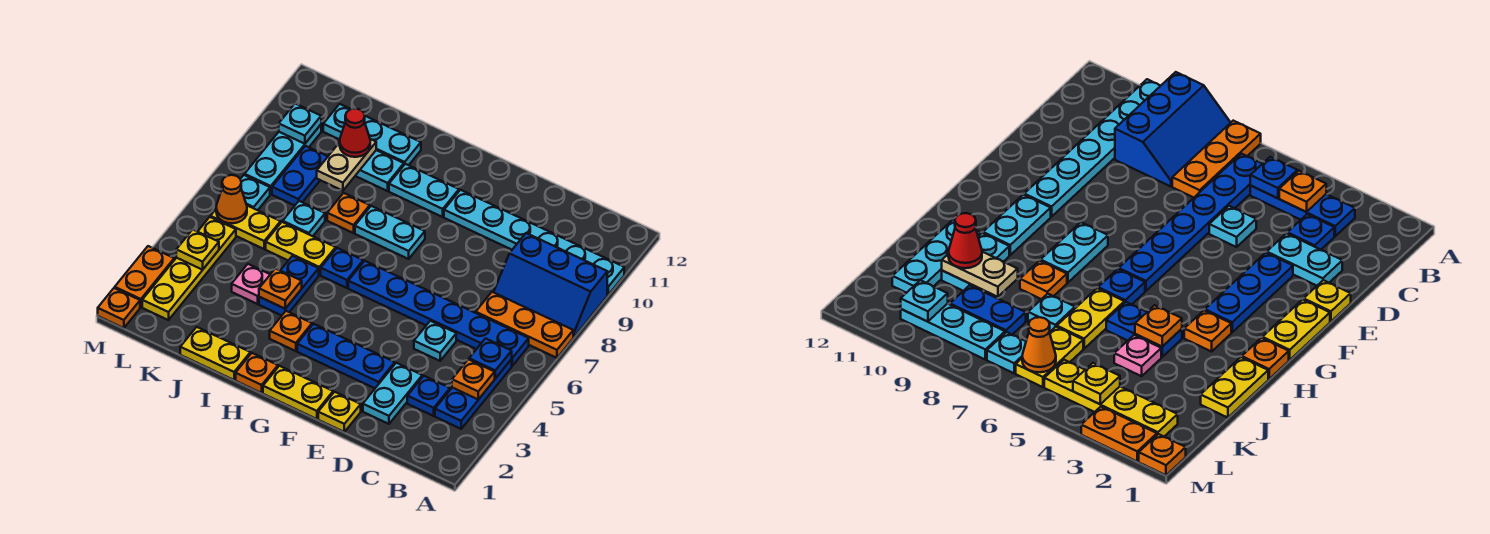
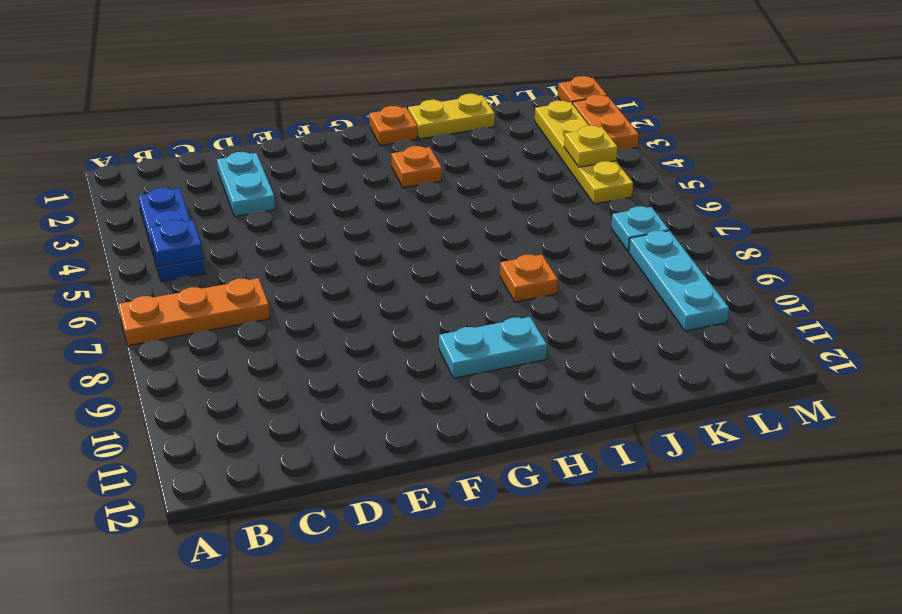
none -> blue 2x3 slope [494,233,607,337]
none -> cyan 1x6 plate [444,190,624,295]
none -> blue 1x6 plate [348,261,529,366]
none -> blue 1x1 plate [407,376,450,416]

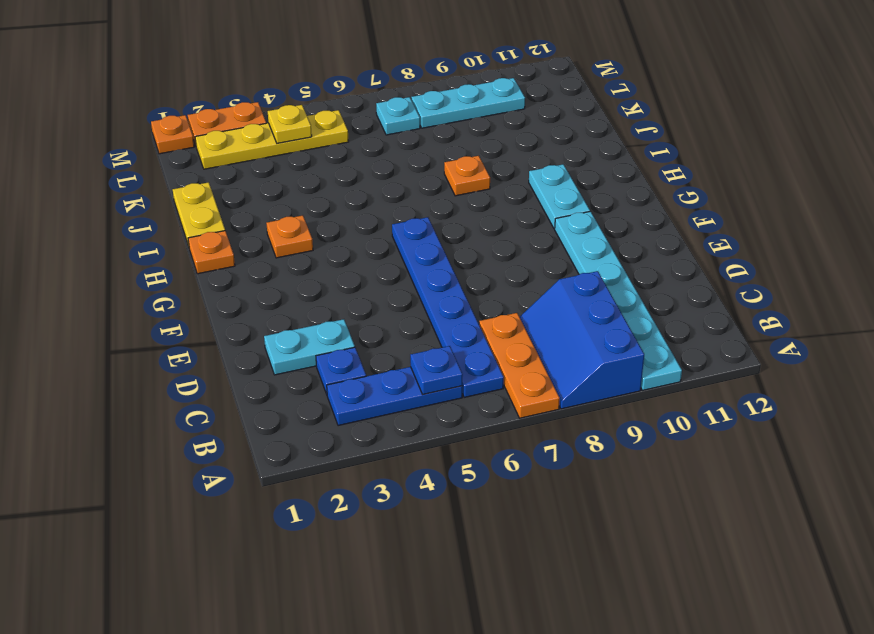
none -> cyan 1x1 plate [414,321,456,361]
none -> yellow 1x1 plate [318,392,361,432]
none -> blue 1x3 plate [297,324,395,388]
none -> yellow 1x2 plate [263,366,333,419]

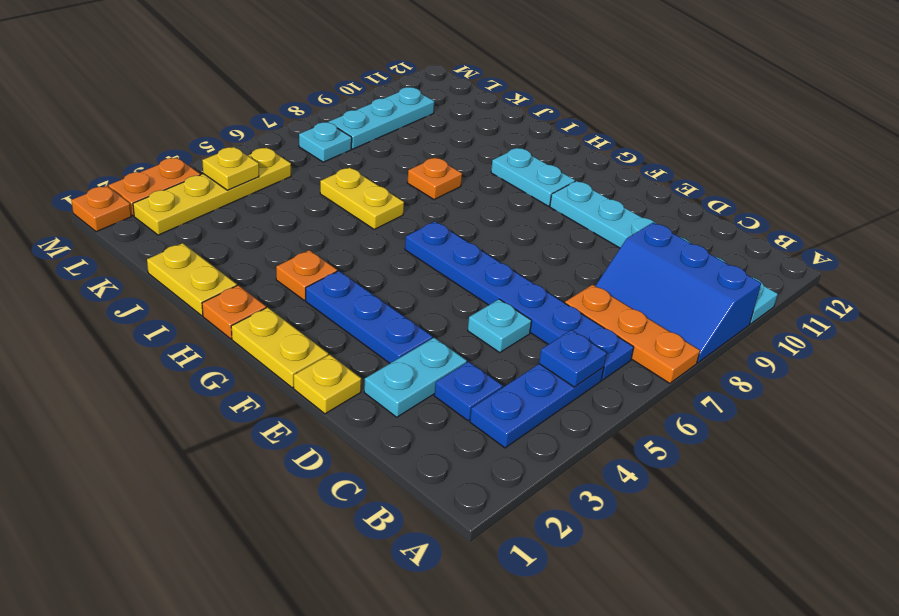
none -> cyan 1x2 plate [355,206,425,259]
none -> blue 1x1 plate [321,248,363,288]
none -> blue 1x2 plate [259,256,319,315]
none -> cyan 1x2 plate [356,150,404,191]

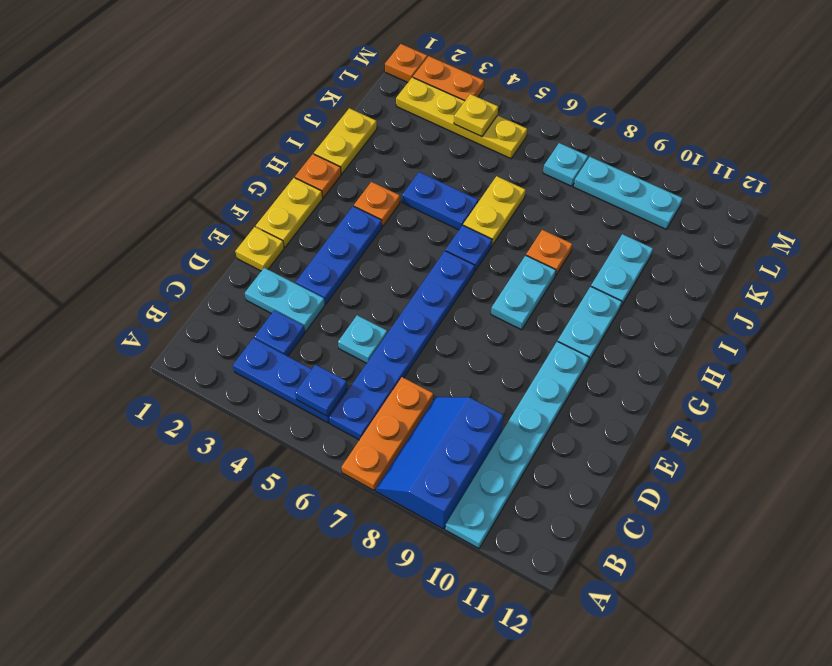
none -> cyan 1x3 plate [323,104,421,165]
none -> pink 1x1 plate [232,264,270,304]
none -> cyan 1x1 plate [283,201,325,236]
none -> yellow 1x2 plate [210,206,281,249]

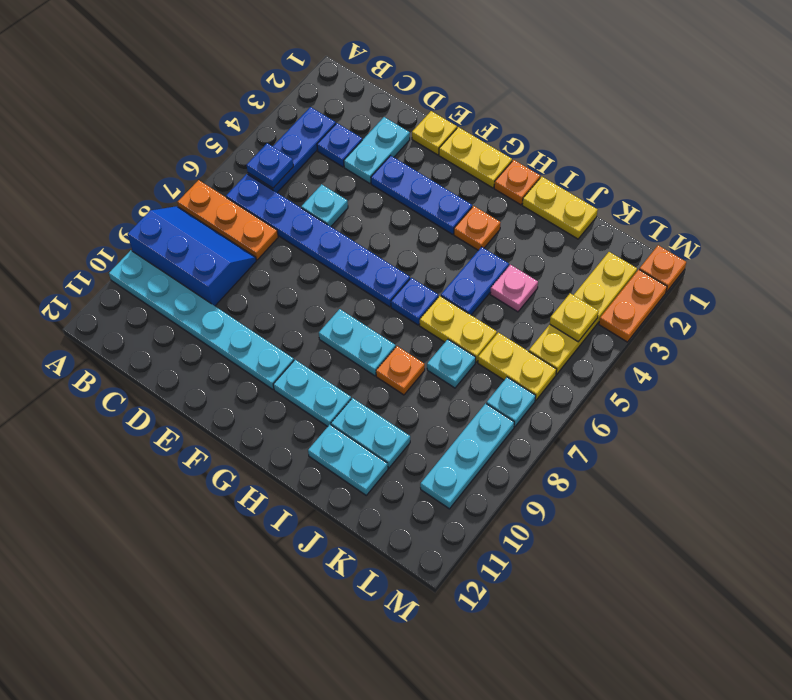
cyan 1x2 plate [308,425,388,495] -> cyan 1x3 plate [323,104,421,165]
none -> blue 1x2 plate [272,146,328,205]
none -> orange 1x1 plate [452,359,495,400]
none -> orange 1x1 plate [259,268,302,309]
none -> tan 1x2 plate [317,139,376,191]

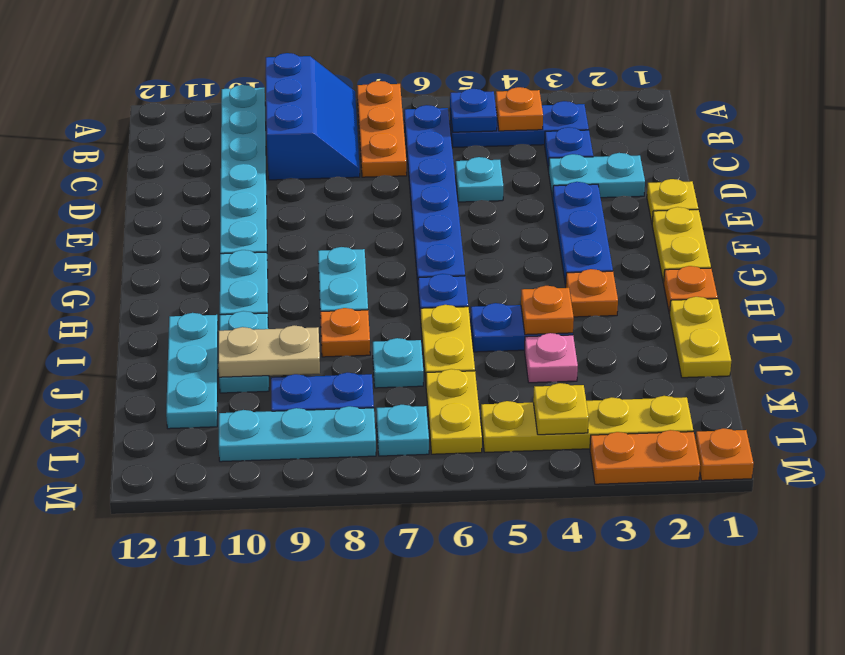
none -> orange 1x1 cone [216,175,247,223]
none -> cyan 1x1 plate [279,104,321,144]
none -> red 1x1 cone [340,109,370,157]

